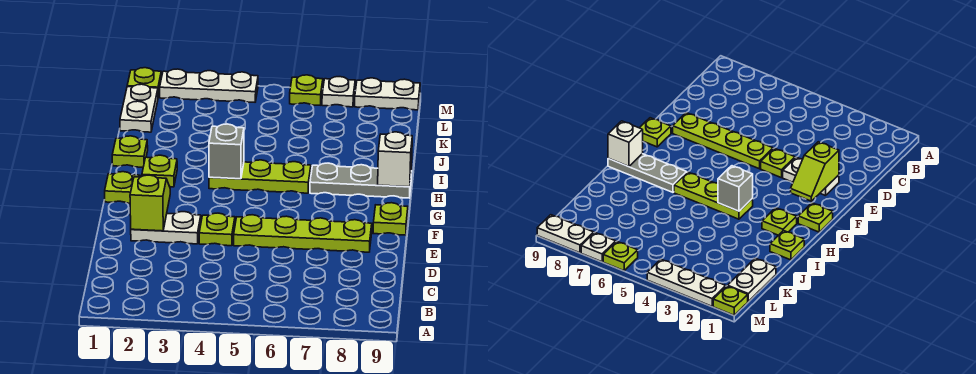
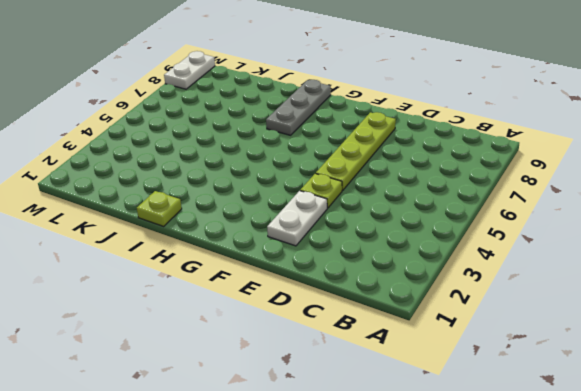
none -> lime 1x1 plate [373,203,408,235]
none -> lime 1x1 plate [105,172,140,203]
none -> lime 1x1 plate [142,155,177,187]

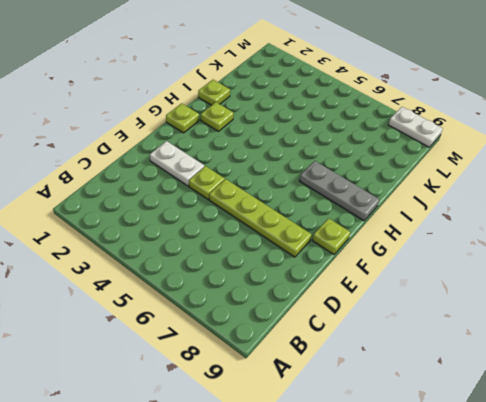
none -> lime 1x3 plate [209,160,311,193]
none -> white 1x2 plate [120,84,158,132]
none -> lime 1x1 plate [127,68,161,96]

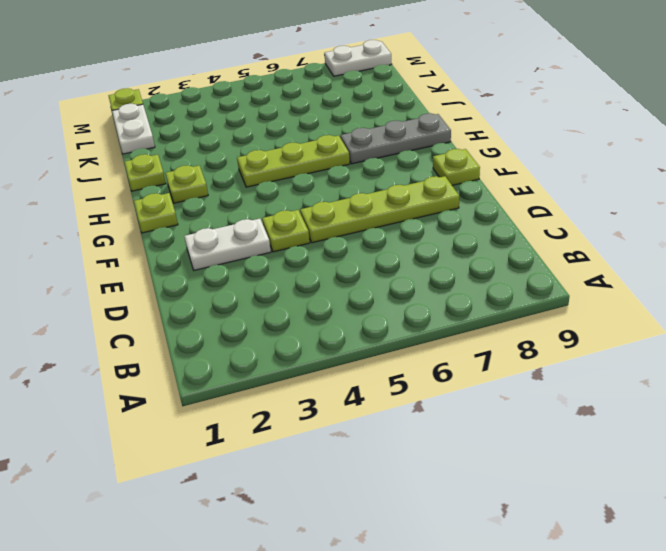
none -> white 1x3 plate [160,69,258,102]
none -> lime 1x1 plate [290,75,323,105]
none -> white 1x1 plate [322,77,355,107]

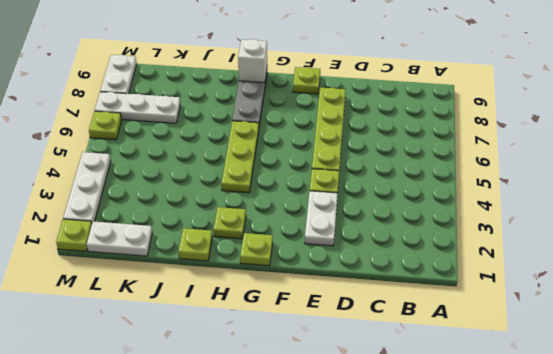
white 1x3 plate [95,92,180,123] -> white 1x1 plate [322,77,355,107]
none -> lime 1x2 slope [130,175,170,231]
none -> grey 1x1 brick [209,124,244,179]

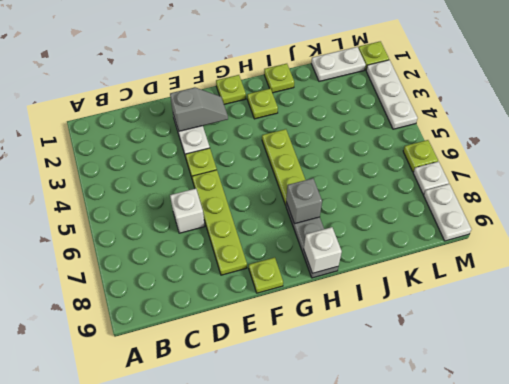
white 1x1 brick [170,189,205,233] -> none
grey 1x2 slope [170,87,228,131] -> lime 1x2 slope [130,175,170,231]
grey 1x1 brick [286,178,322,224] -> grey 1x1 brick moved to [209,124,244,179]

